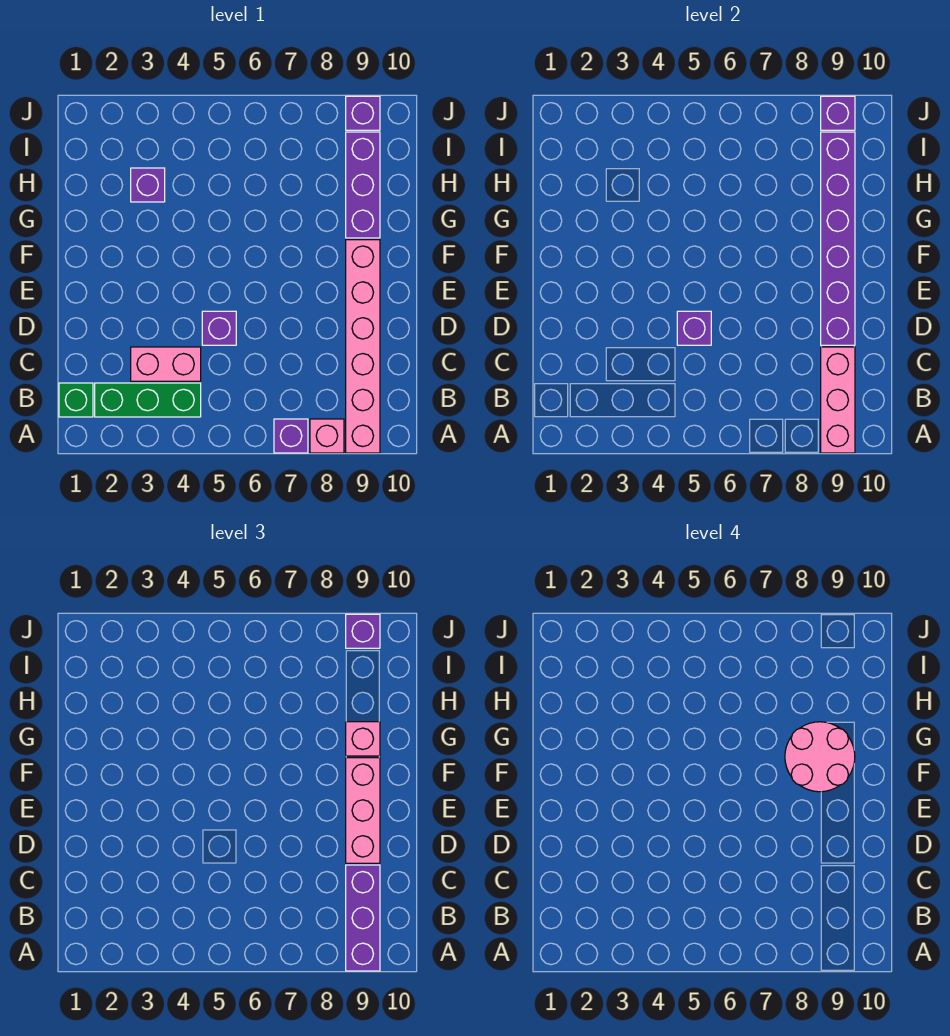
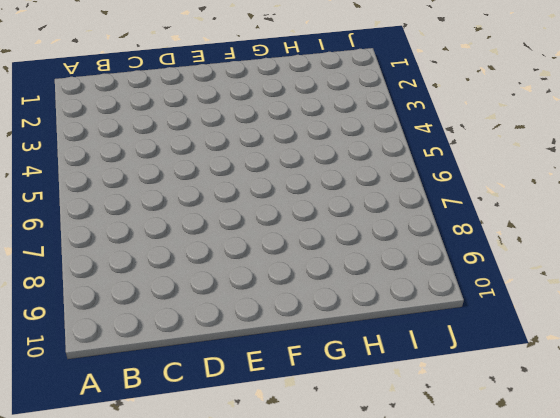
none -> purple 1x1 brick [274,419,308,453]
none -> pink 1x1 brick [310,419,344,453]
none -> pink 1x6 brick [346,240,380,453]

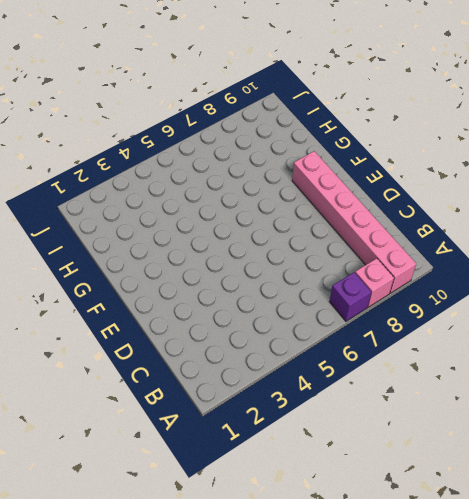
none -> green 1x1 brick [59,383,93,417]
none -> green 1x3 brick [95,383,201,417]
none -> pink 1x2 brick [131,347,201,381]

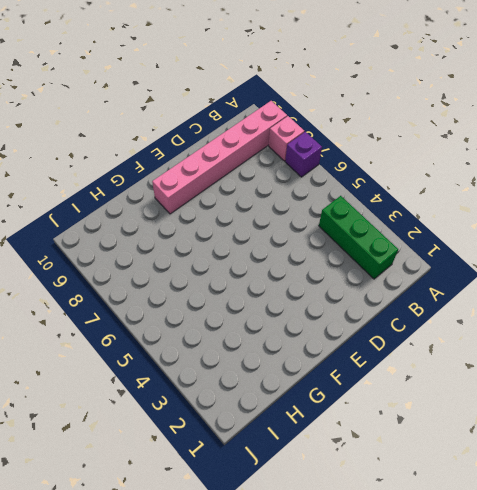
none -> green 1x1 brick [59,383,93,417]
none -> pink 1x2 brick [131,347,201,381]
none -> purple 1x1 brick [202,311,236,345]

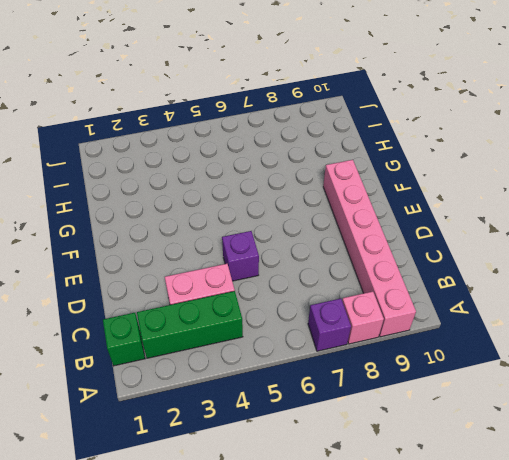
none -> purple 1x3 brick [346,132,380,238]
none -> purple 1x1 brick [131,168,165,202]
none -> purple 1x1 brick [346,96,380,130]

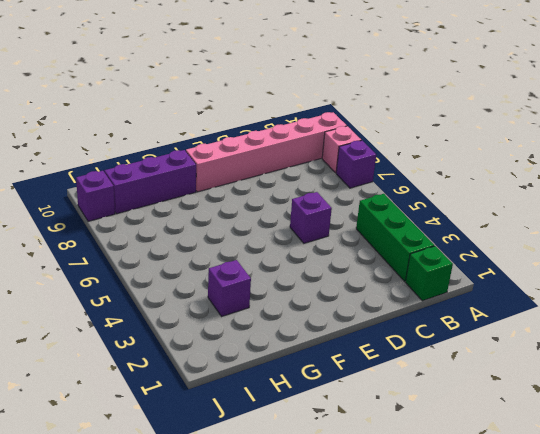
none -> pink 1x2 brick [131,347,201,381]
none -> pink 1x3 brick [821,347,855,453]
none -> purple 1x1 brick [677,311,711,345]

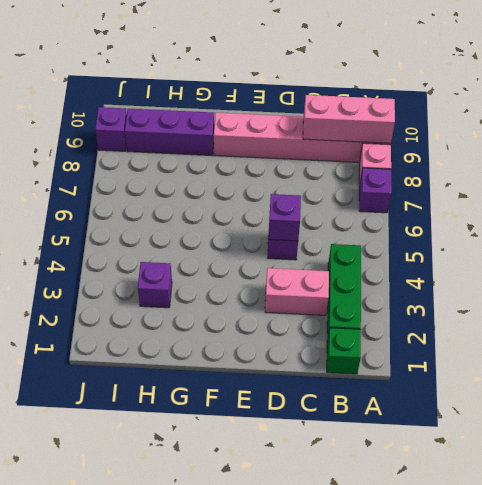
pink 1x2 brick [265,268,329,315] -> pink 1x2 brick turned to [131,347,201,381]
none -> purple 1x6 brick [821,132,855,345]
none -> purple 1x1 brick [821,96,855,130]
none -> purple 1x3 brick [346,865,380,971]

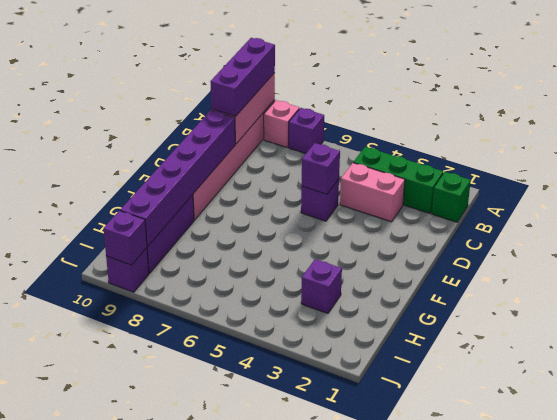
none -> pink 1x3 brick [346,758,380,863]
none -> pink 1x1 brick [346,722,380,756]
none -> purple 1x1 brick [346,614,380,648]

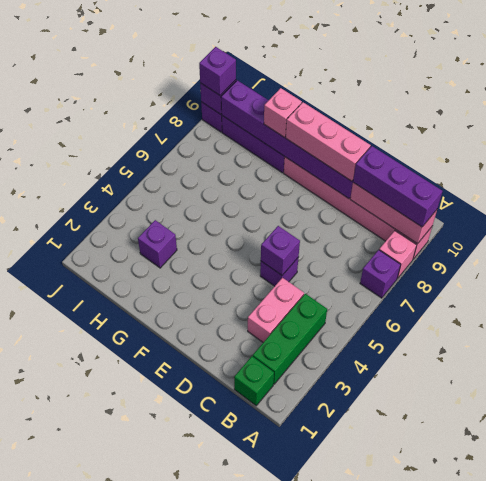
none -> pink 2x2 round brick [785,722,855,792]

